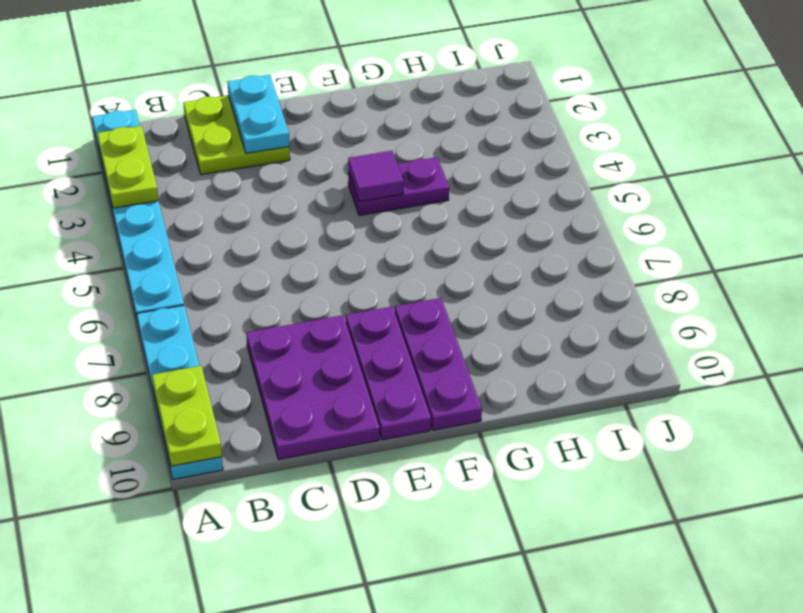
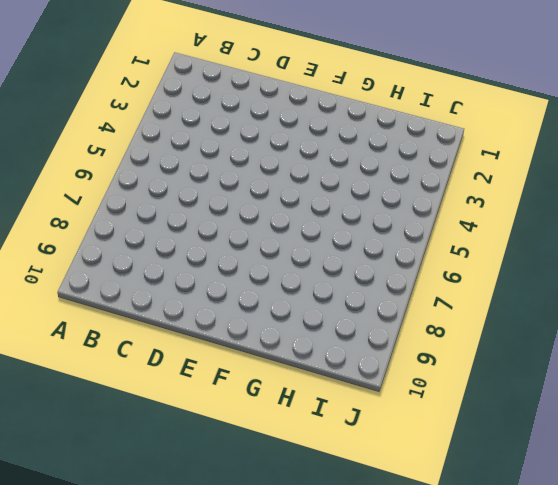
none -> cyan 1x6 plate [92,110,184,322]
none -> cyan 1x4 plate [137,305,223,480]

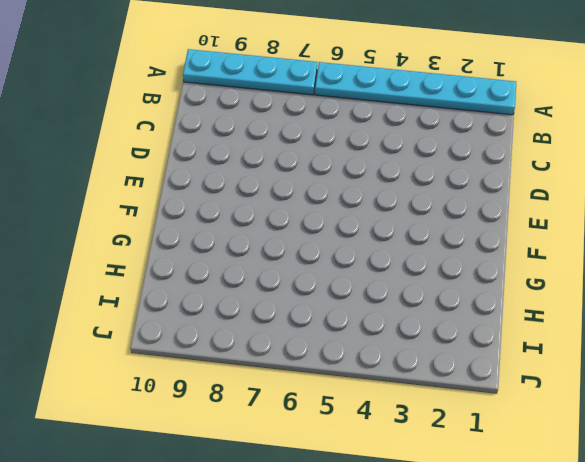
none -> lime 2x2 plate [183,95,290,175]
none -> purple 2x3 plate [246,315,379,460]

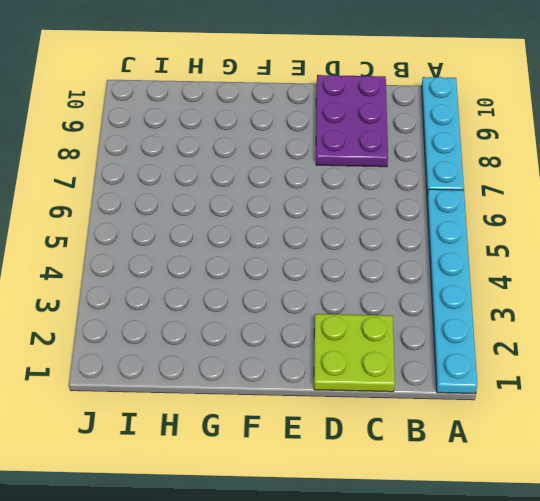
none -> purple 1x3 plate [346,307,431,440]
none -> purple 1x2 plate [348,157,449,215]

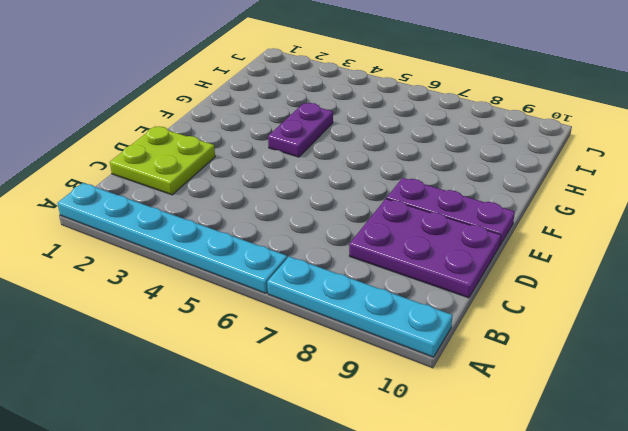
none -> purple 1x3 plate [395,298,482,430]
none -> lime 1x2 plate [97,126,158,208]

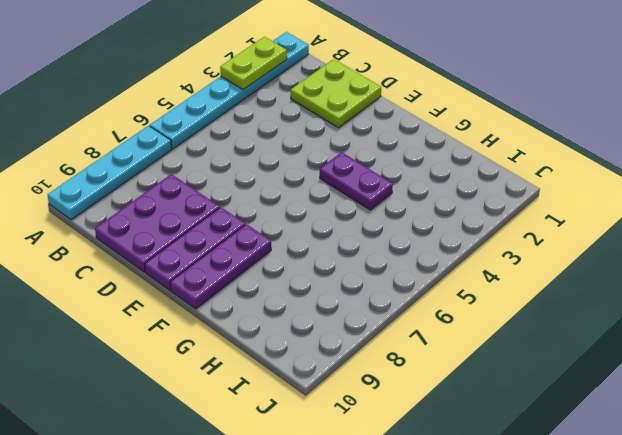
none -> lime 1x2 plate [152,366,222,466]
none -> cyan 1x2 plate [228,75,289,153]

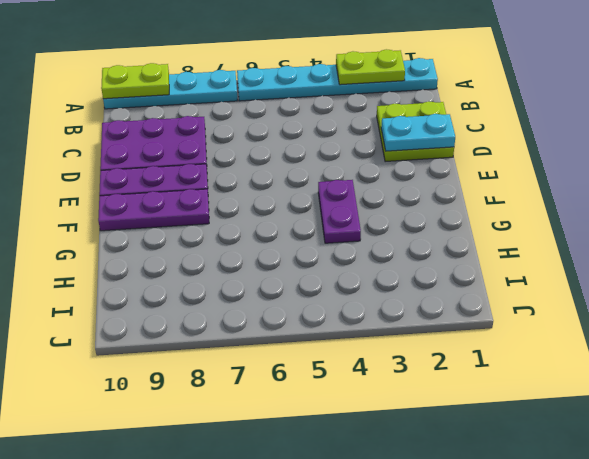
none -> purple 1x1 tile [348,151,403,202]

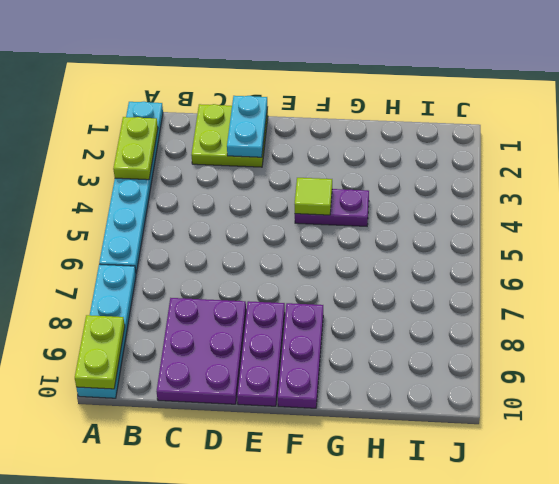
lime 1x1 tile [295,178,332,215] -> purple 1x1 tile [348,151,403,202]

